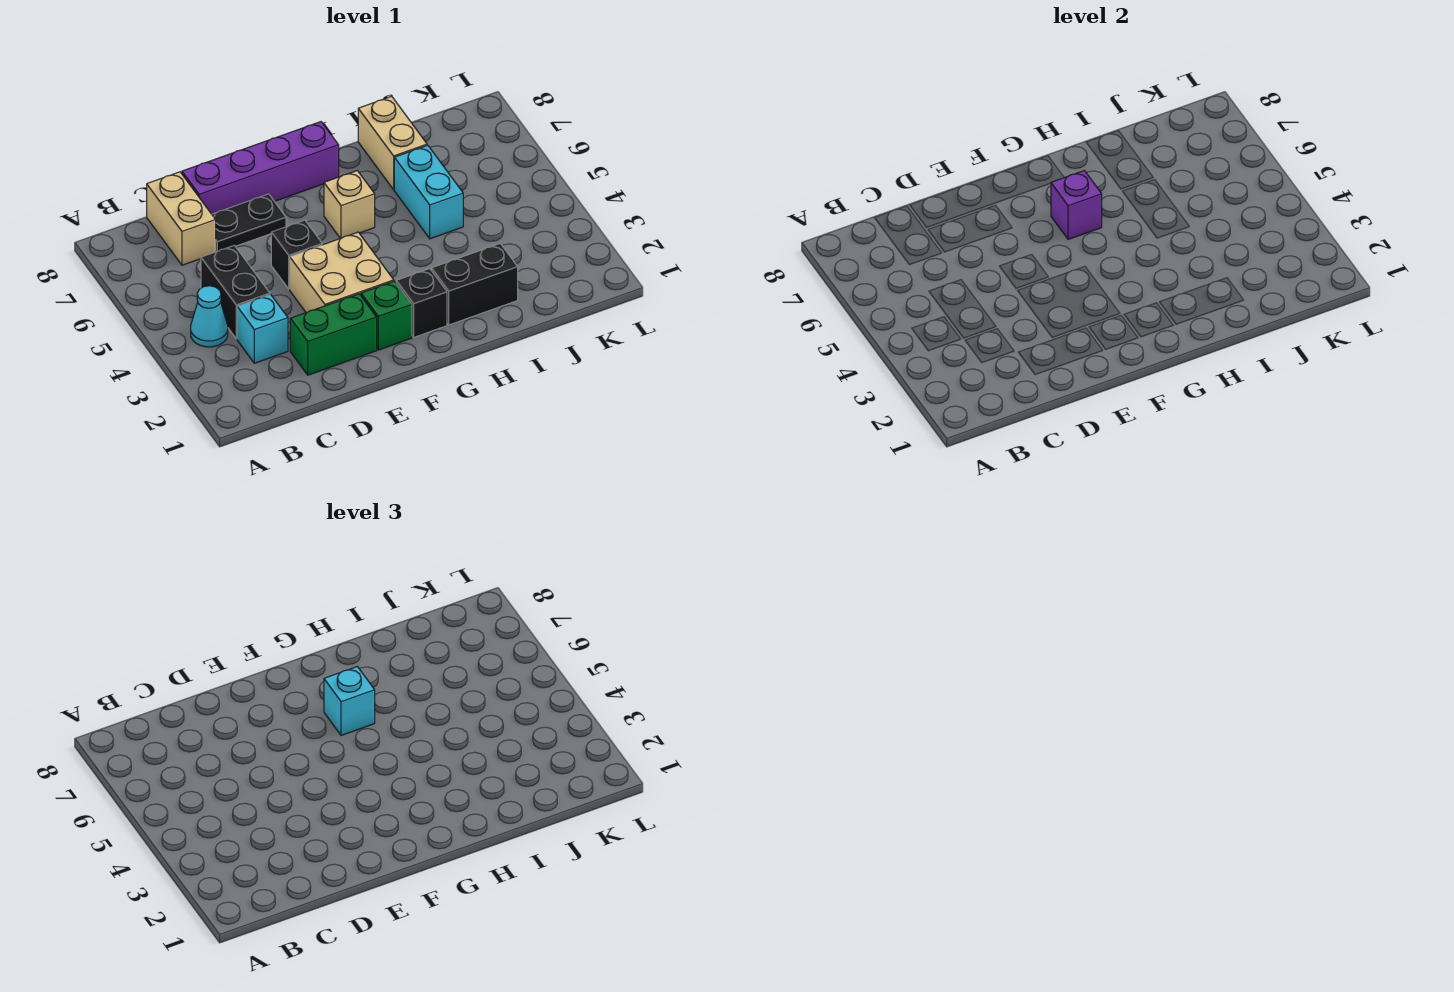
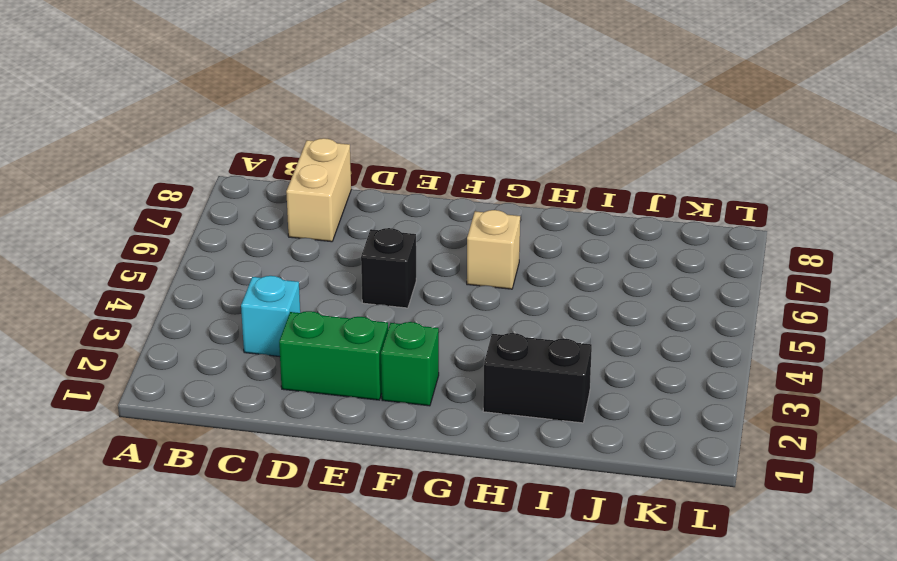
none -> cyan 1x1 cone [191,286,228,347]
none -> black 1x2 brick [201,245,270,339]
none -> black 1x2 plate [212,194,286,252]

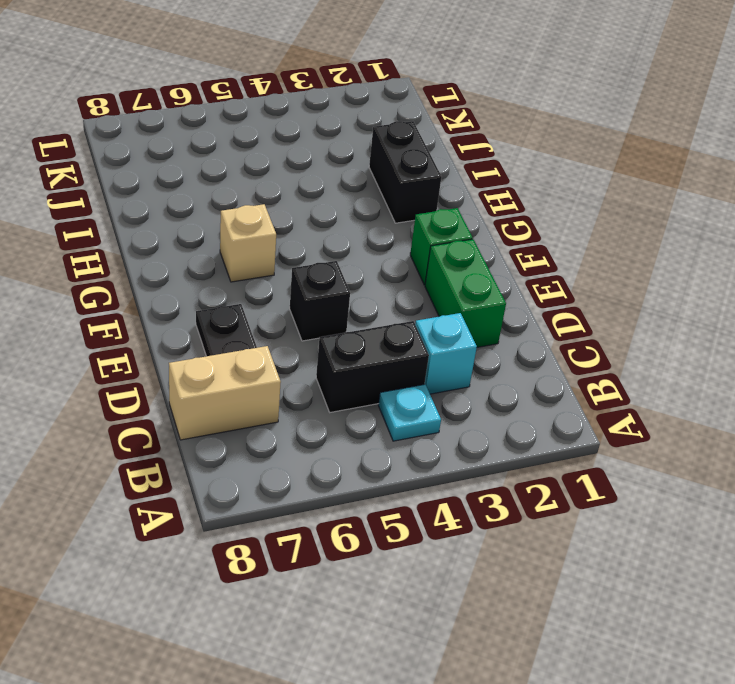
cyan 1x1 plate [378,384,441,441] -> cyan 1x1 cone [191,286,228,347]
none -> purple 1x4 brick [182,122,339,214]
none -> tan 2x2 brick [290,232,394,313]
none -> black 1x1 brick [396,269,447,337]

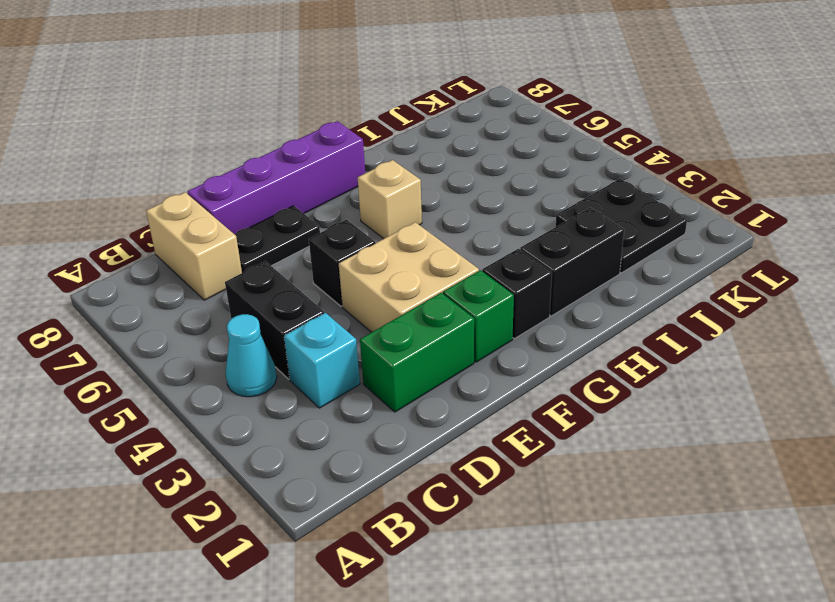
black 2x2 plate [556,179,687,273] -> none
none -> cyan 1x2 brick [394,145,463,239]
none -> tan 1x2 brick [358,96,427,190]
none -> purple 1x1 brick [1051,171,1102,239]

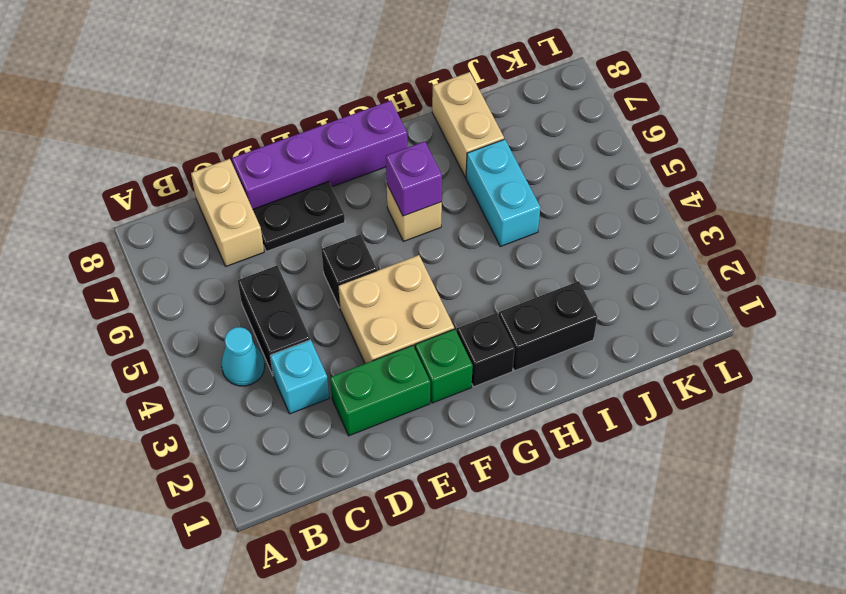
none -> cyan 1x1 brick [324,667,375,735]

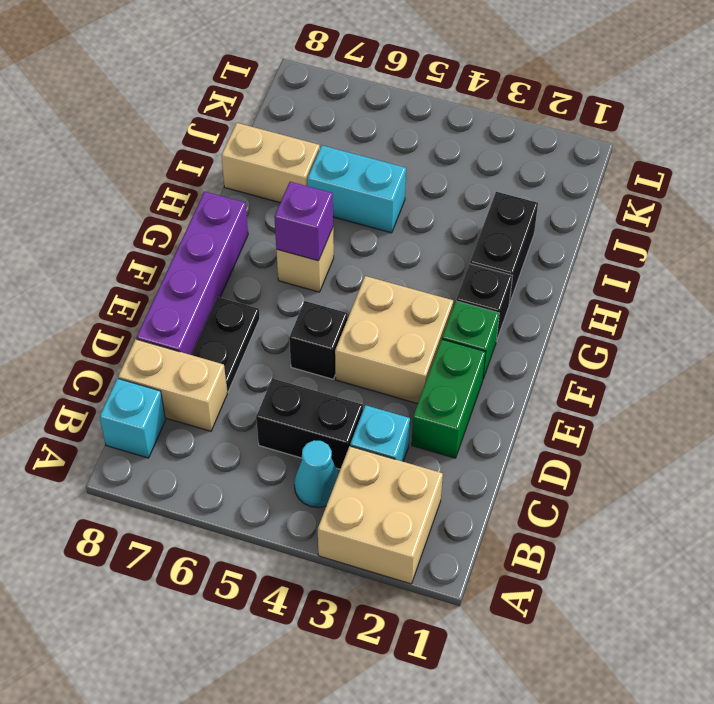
tan 2x2 brick [318,446,443,584] -> none
cyan 1x1 brick [100,378,165,458] -> cyan 1x1 brick moved to [324,667,375,735]

